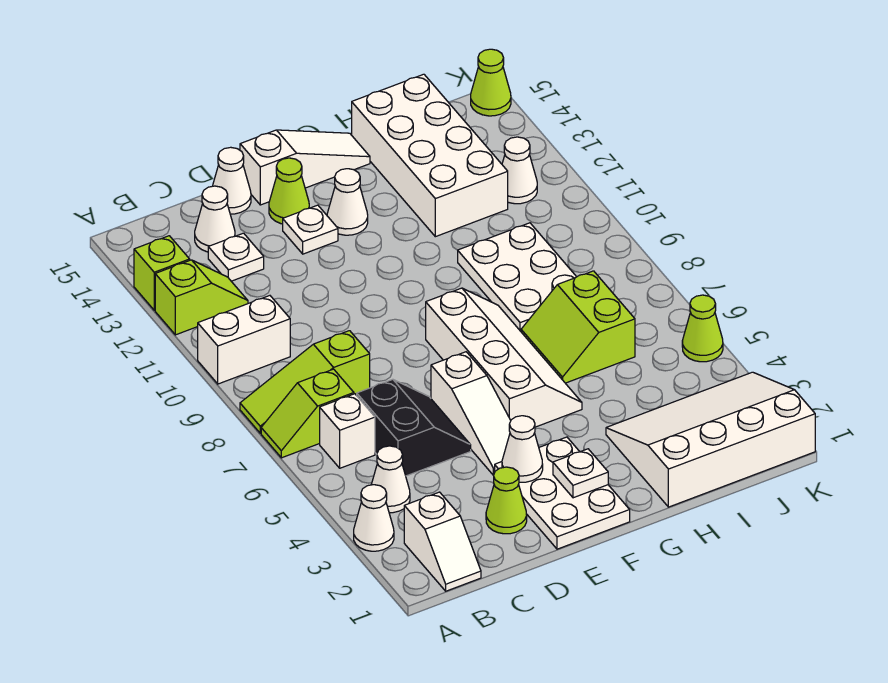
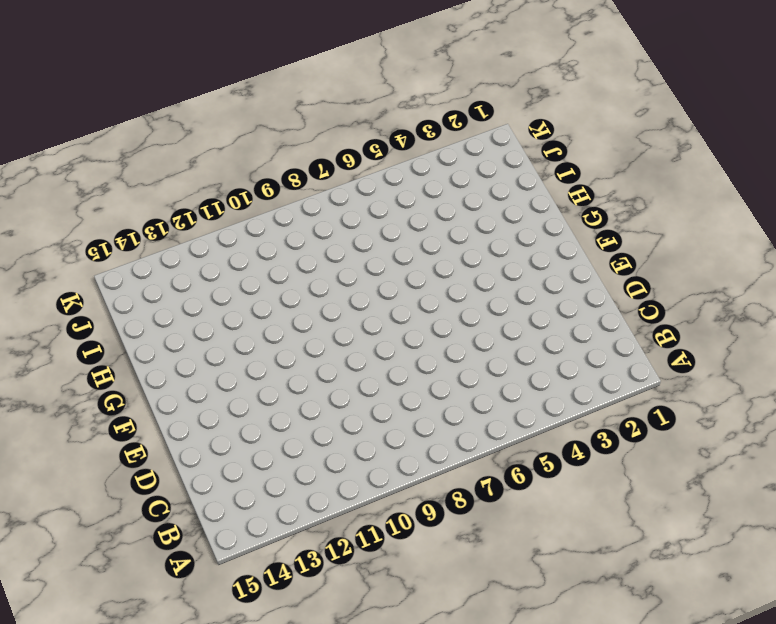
none -> white 1x1 cone [354,485,394,551]
none -> lime 1x2 slope [261,369,354,458]
none -> lime 1x3 slope [240,331,370,433]
none -> white 1x2 brick [198,296,290,384]

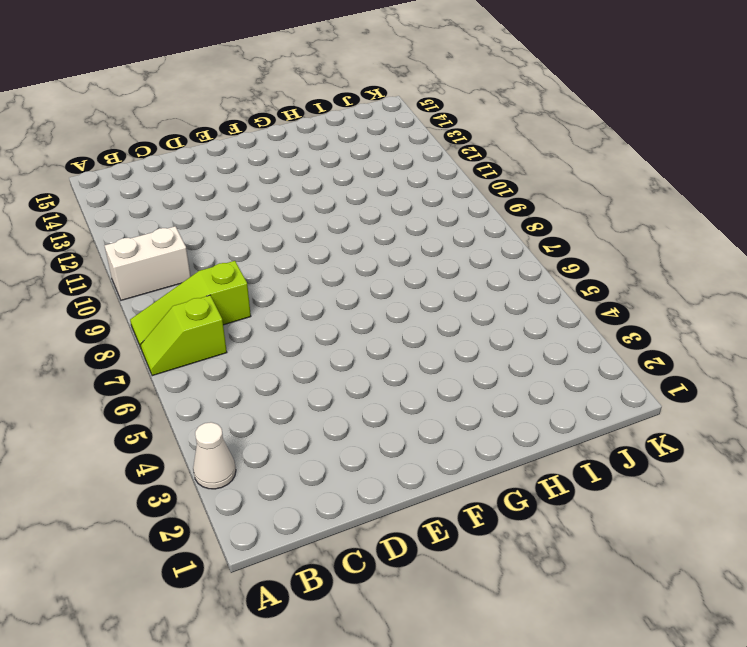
none -> lime 1x2 slope [155,260,248,335]
none -> lime 1x1 brick [134,236,190,310]
none -> white 1x2 slope [404,492,481,591]
none -> white 1x1 cone [371,446,410,513]

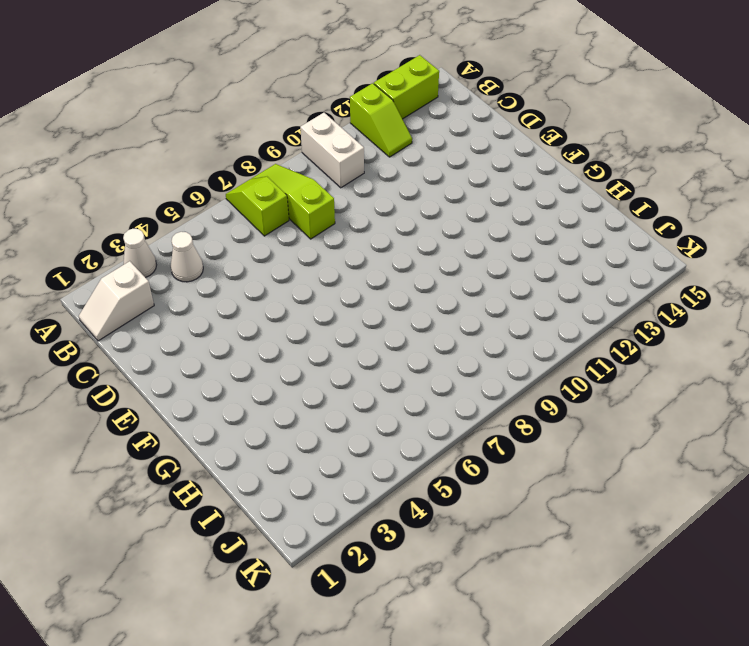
lime 1x2 brick [374,55,439,119] -> lime 1x1 brick [134,236,190,310]
none -> white 1x1 brick [320,394,375,468]
none -> black 2x2 slope [357,379,471,476]
none -> white 1x1 plate [208,233,264,281]
none -> white 1x1 cone [195,186,235,252]

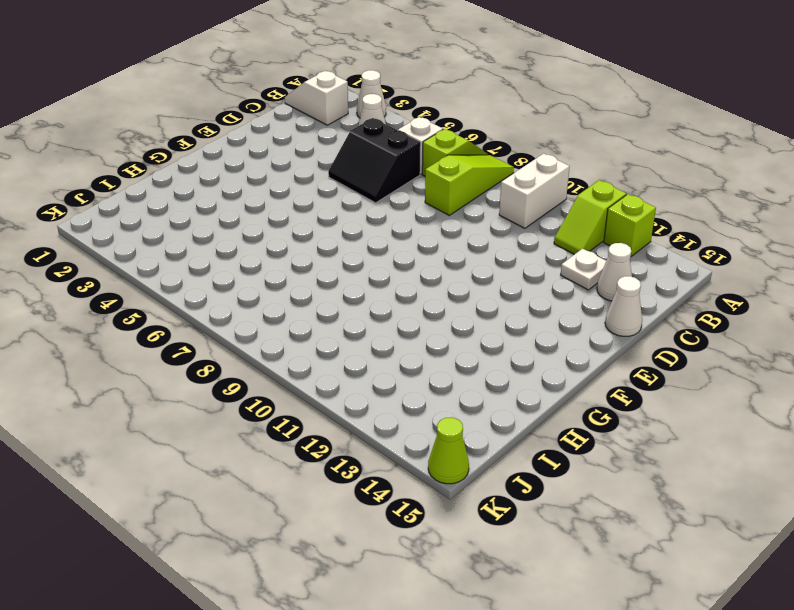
none -> lime 1x1 cone [486,467,527,534]
none -> white 2x3 plate [495,437,630,549]
none -> white 1x3 slope [431,352,511,475]
none -> white 1x1 plate [283,205,338,254]

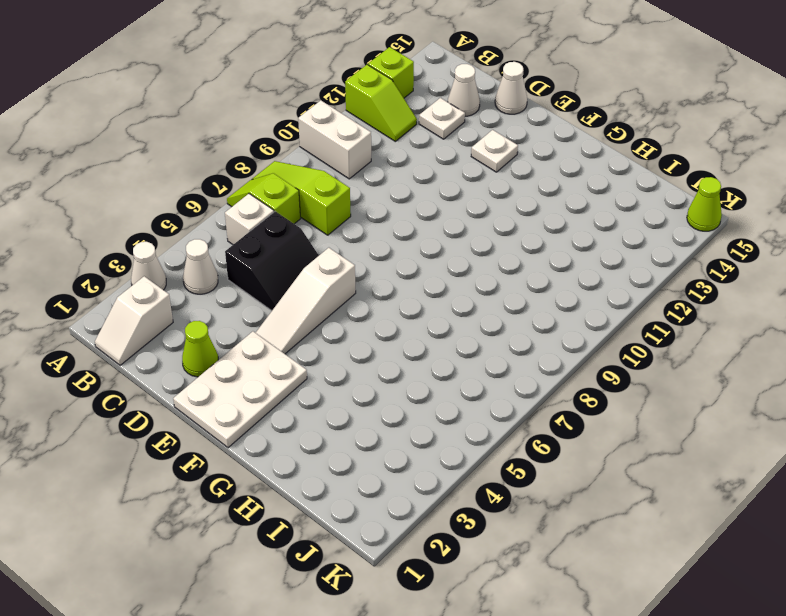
none -> lime 1x1 cone [269,158,309,224]
none -> white 1x3 slope [240,130,370,205]
none -> white 2x4 slope [426,288,582,427]
none -> white 1x1 cone [327,169,368,235]

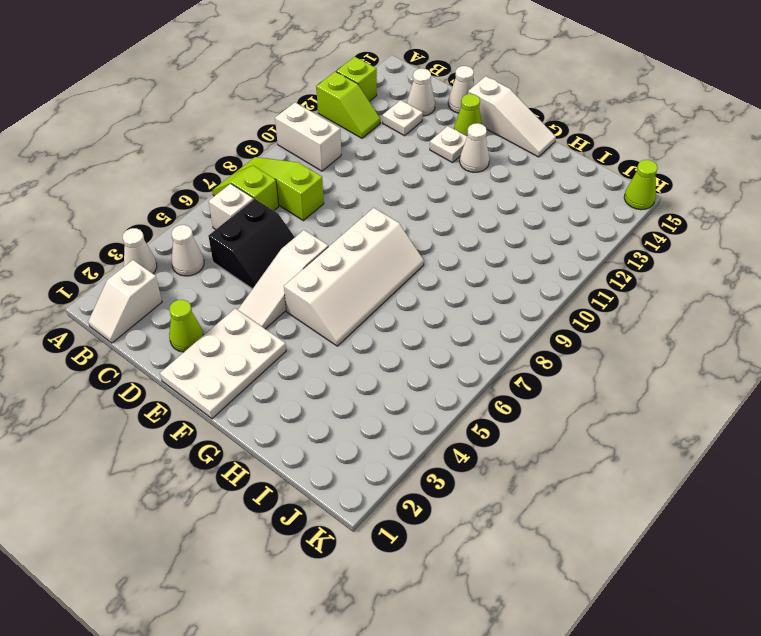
none -> white 3x4 slope [606,372,815,507]
none -> lime 2x2 slope [521,271,635,383]
none -> white 2x3 plate [458,223,576,331]
none -> white 2x4 brick [352,74,508,237]

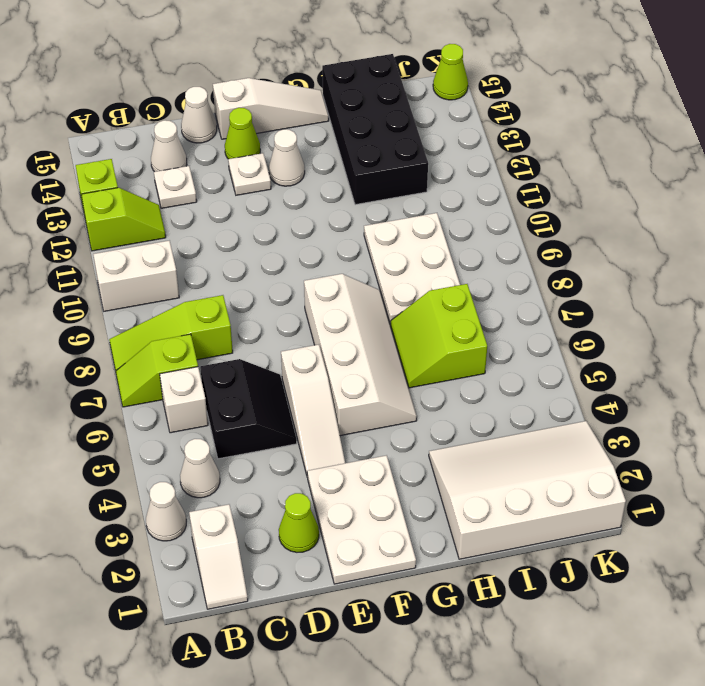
black 2x4 brick [322,54,428,205] -> white 2x4 brick [352,74,508,237]
none -> white 1x1 cone [502,137,537,204]
none -> lime 1x1 cone [682,295,723,362]
none -> white 1x1 cone [502,416,543,482]
none -> white 1x1 plate [553,449,608,498]

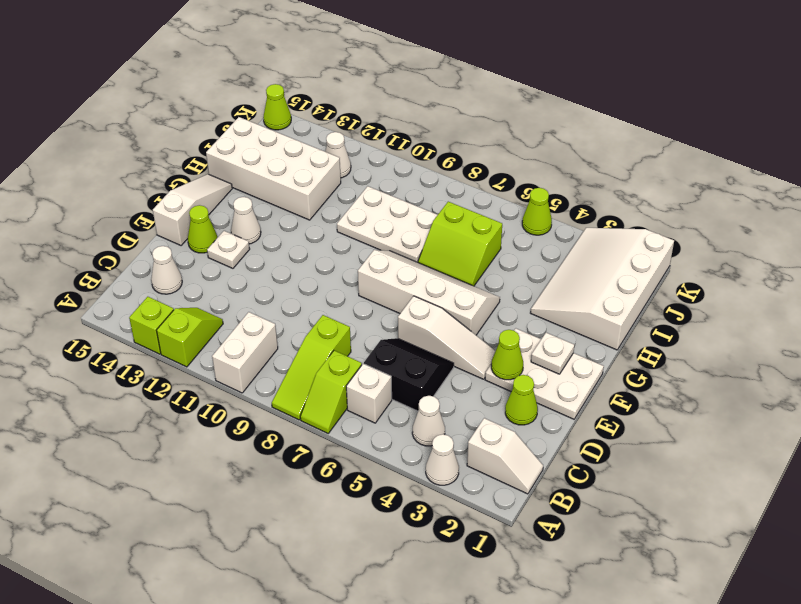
lime 1x1 cone [491,330,523,380] -> white 1x1 cone [502,416,543,482]
none -> white 1x1 plate [208,233,264,281]
none -> white 1x1 cone [213,147,251,214]

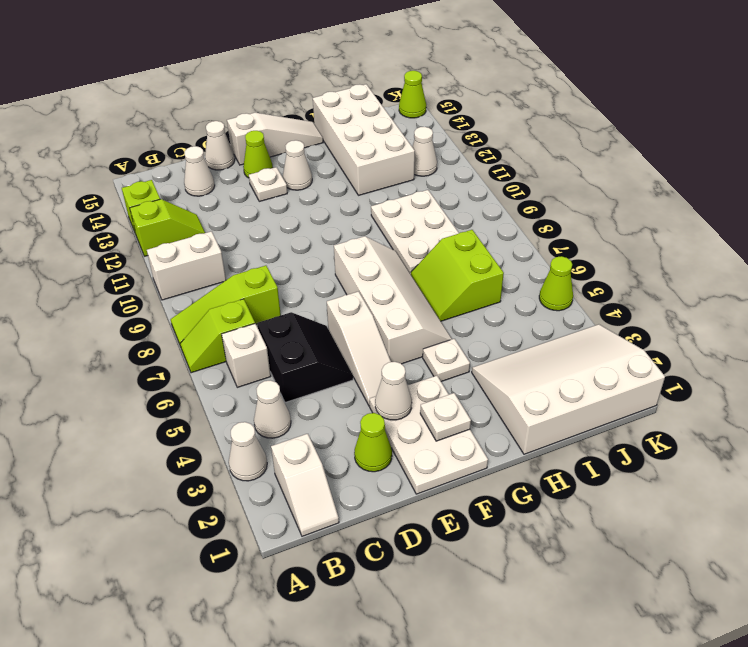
white 1x1 plate [423,339,470,381] -> white 1x1 plate moved to [208,233,264,281]

